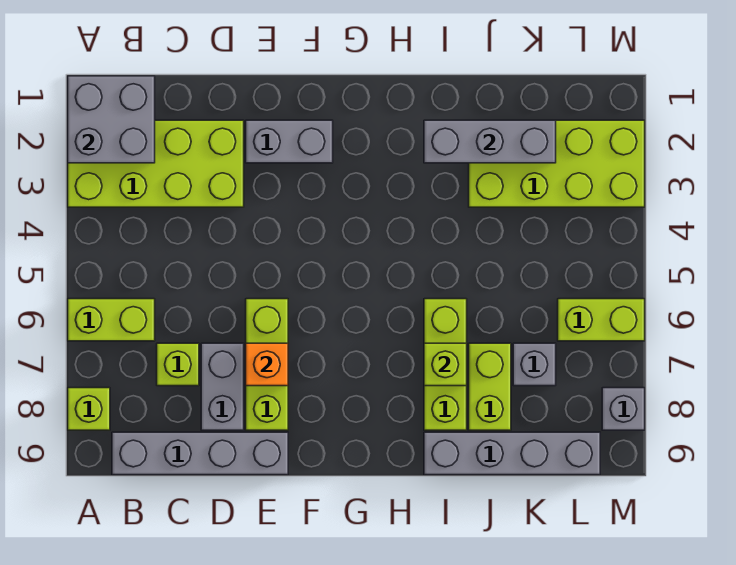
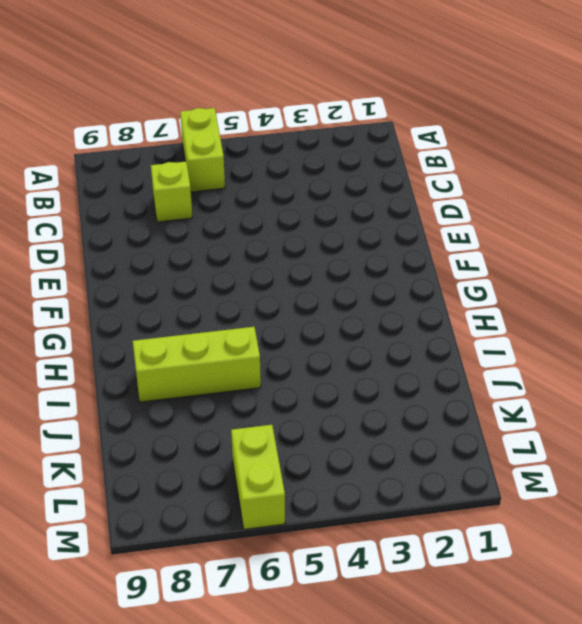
none -> lime 2x4 brick [68,120,244,207]
none -> lime 1x1 brick [68,388,110,430]
none -> grey 1x4 brick [112,432,288,475]

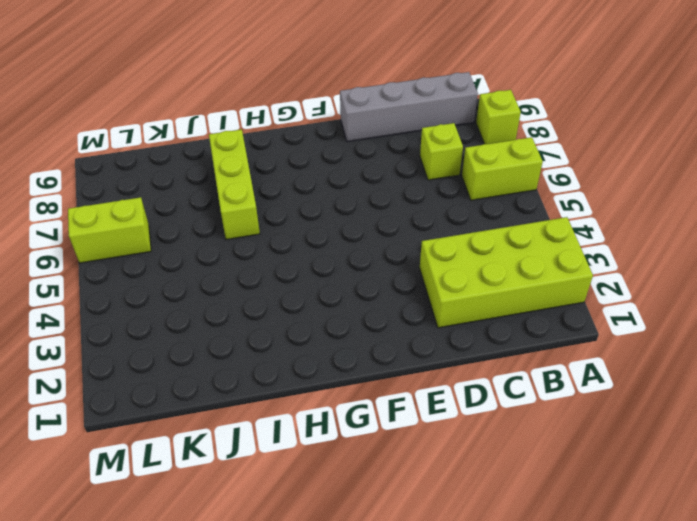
none -> grey 1x2 brick [201,343,244,430]
none -> grey 1x2 brick [246,120,333,163]
none -> lime 1x3 brick [246,299,288,430]

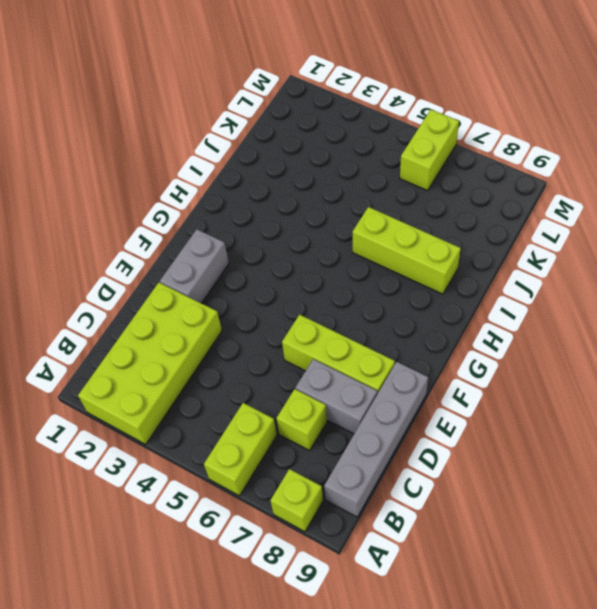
none -> grey 1x4 brick [424,432,600,475]
none -> lime 2x4 brick [469,120,645,207]
none -> lime 1x2 brick [469,343,511,430]

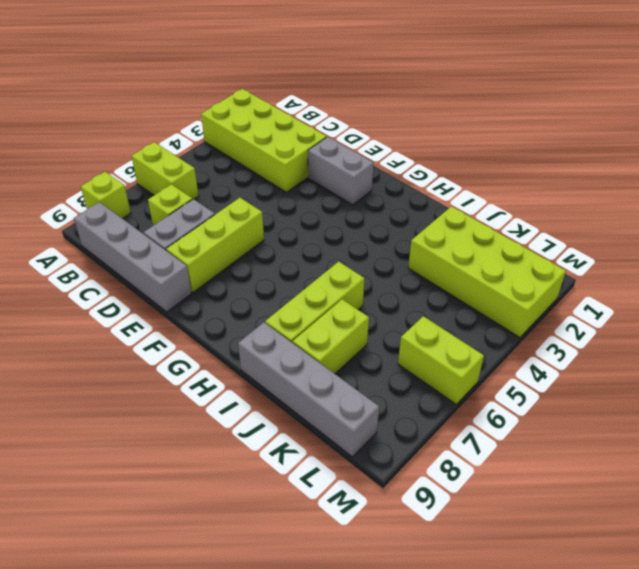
none -> grey 1x1 brick [513,343,556,386]
none -> grey 1x1 brick [602,388,645,430]
none -> grey 2x2 brick [68,76,155,163]

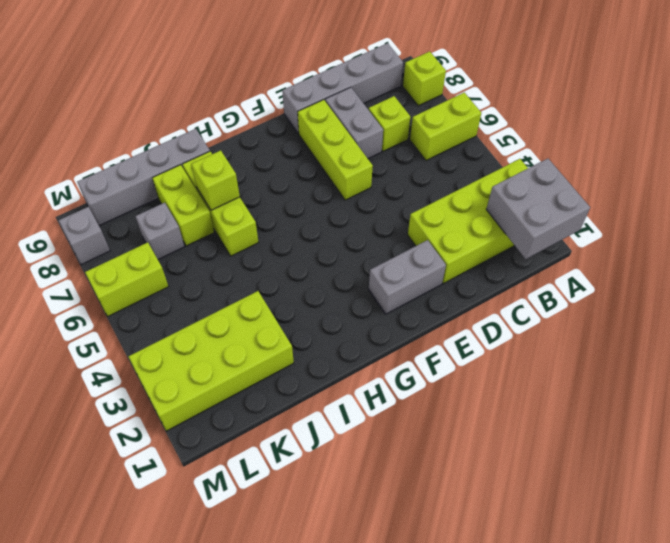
none -> orange 1x1 brick [246,343,288,386]
none -> grey 1x3 brick [424,120,556,163]

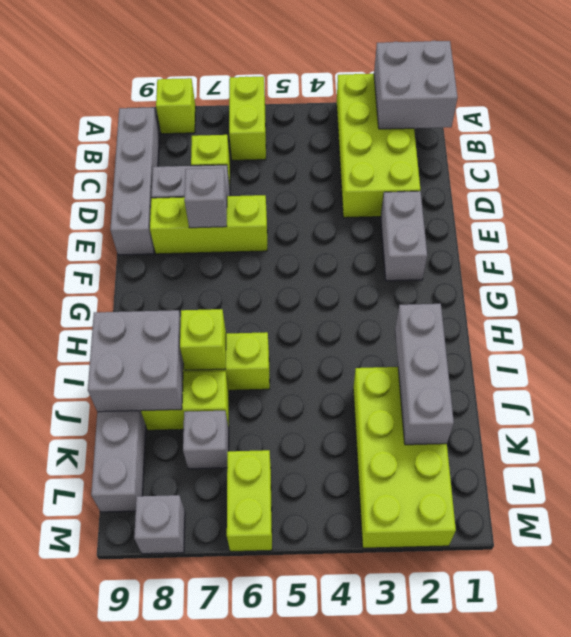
grey 1x1 brick [184,168,227,228] -> orange 1x1 brick [246,343,288,386]
grey 2x2 brick [88,310,183,412] -> none

